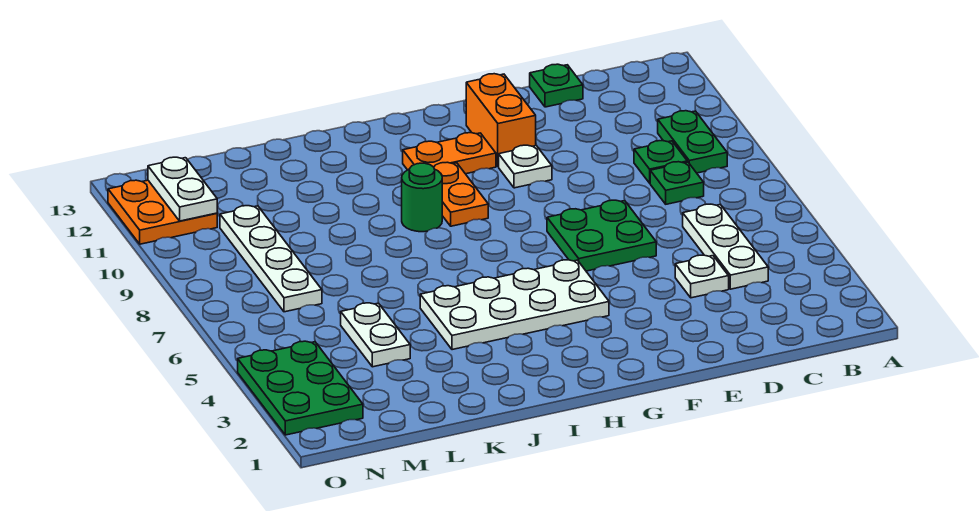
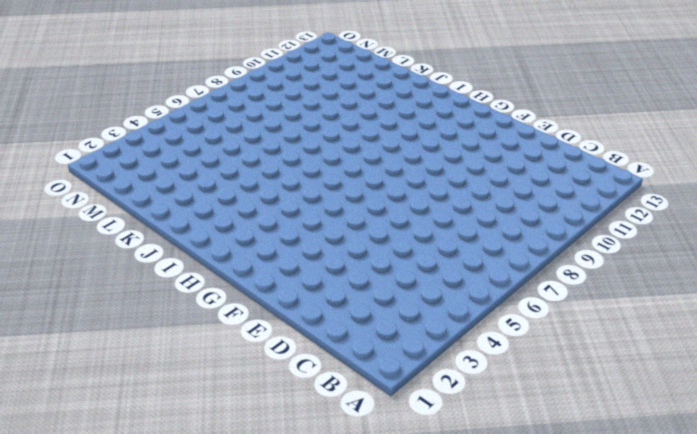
none -> green 1x2 plate [658,111,727,173]
none -> white 1x3 plate [683,204,768,289]
none -> green 1x1 plate [650,162,704,204]

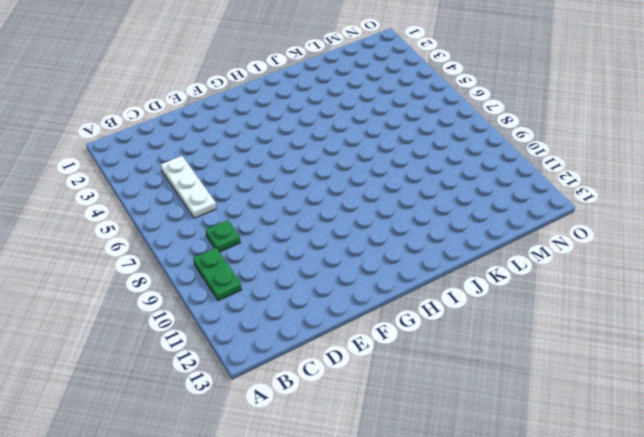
none -> green 1x1 plate [634,141,687,183]
none -> white 1x1 plate [675,255,729,298]
none -> green 1x1 plate [530,64,583,107]

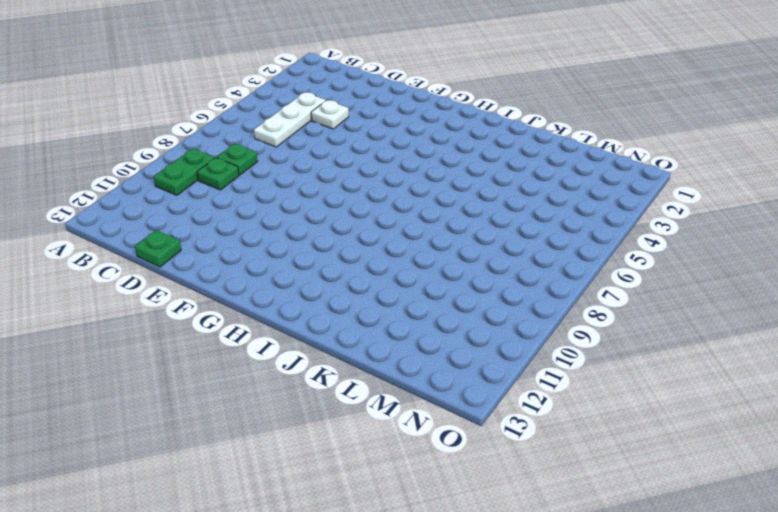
none -> green 2x2 plate [547,200,656,271]
none -> white 1x1 plate [499,145,552,188]
none -> orange 1x2 brick [466,74,536,167]

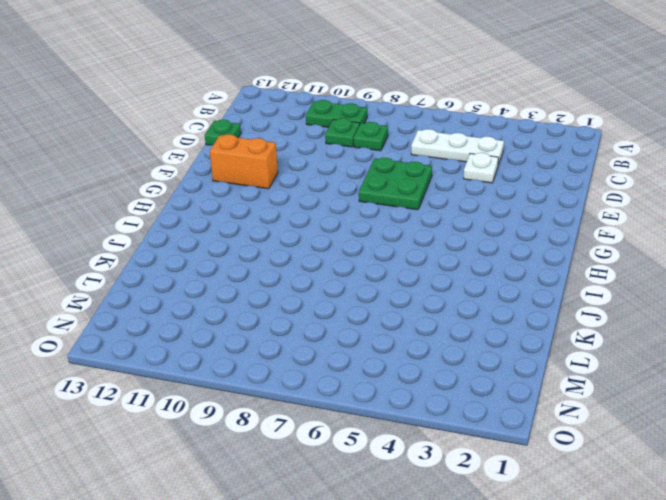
none -> white 1x1 plate [499,145,552,188]
none -> white 2x4 plate [420,260,609,350]
none -> orange 1x2 plate [403,133,496,174]

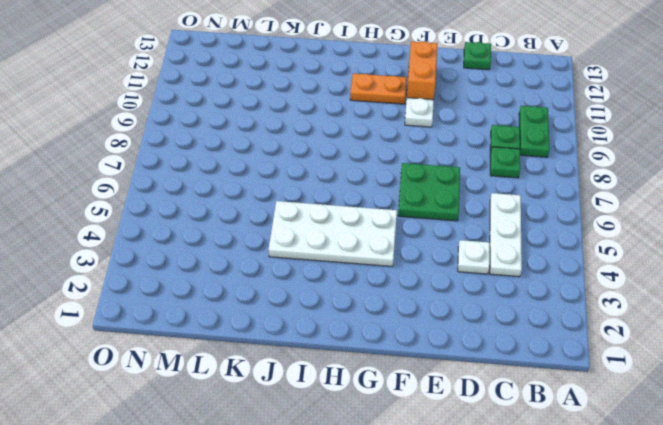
none -> orange 1x2 plate [434,162,488,226]
none -> green 1x1 round brick [402,163,442,232]
none -> white 1x2 plate [341,303,410,367]

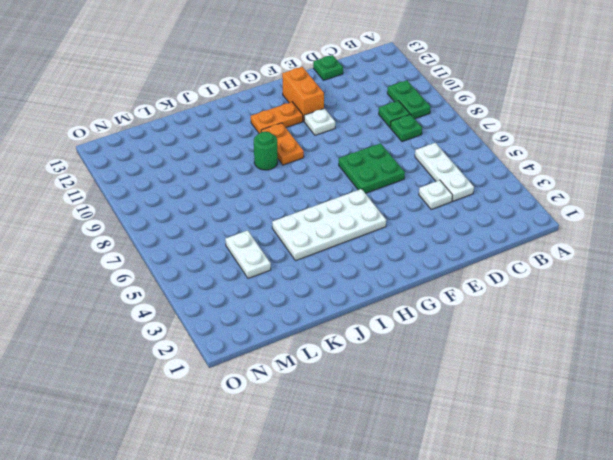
none -> white 1x4 plate [220,206,322,312]
none -> green 2x3 plate [238,341,363,435]
none -> orange 2x2 plate [108,180,217,244]

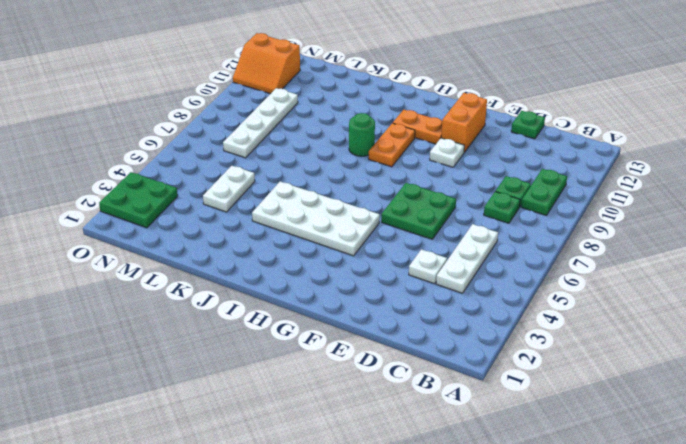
green 2x2 plate [99,172,178,228] -> green 2x3 plate [238,341,363,435]
orange 2x2 slope [233,33,300,94] -> orange 2x2 plate [108,180,217,244]
none -> white 1x2 plate [148,157,217,221]

